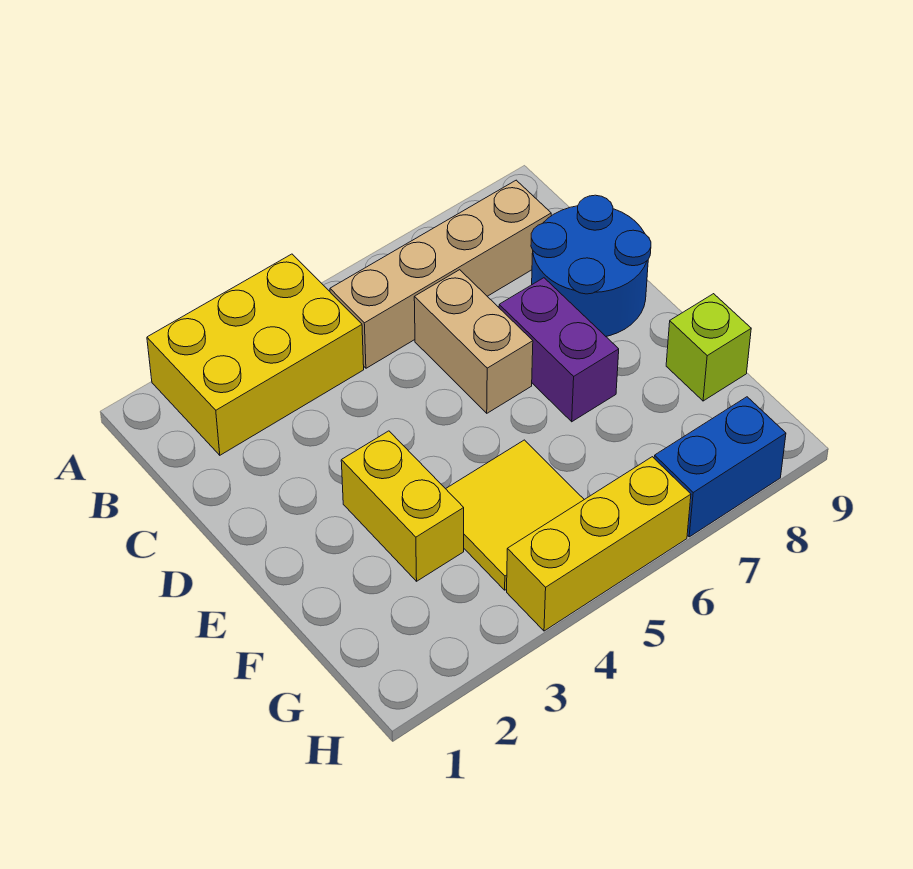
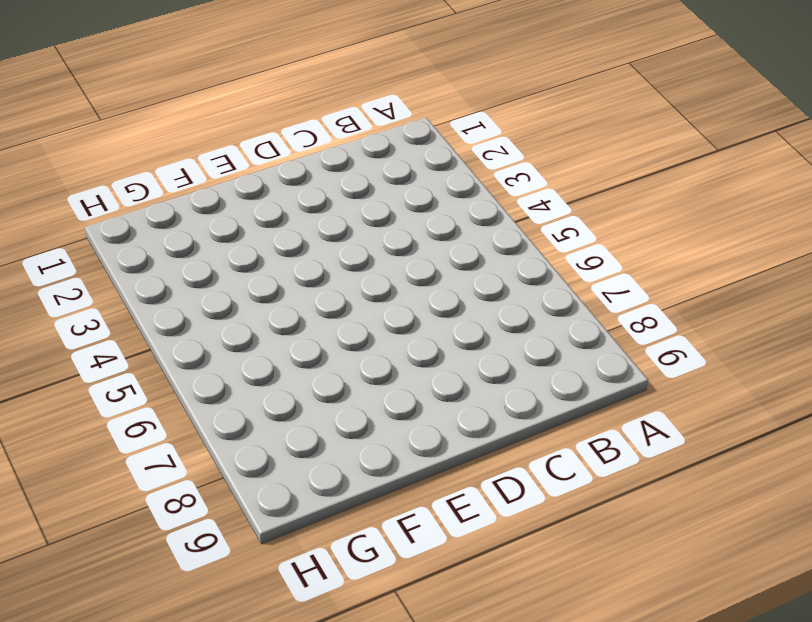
none -> yellow 2x3 brick [147,254,364,455]
none -> tan 1x4 brick [330,180,551,368]

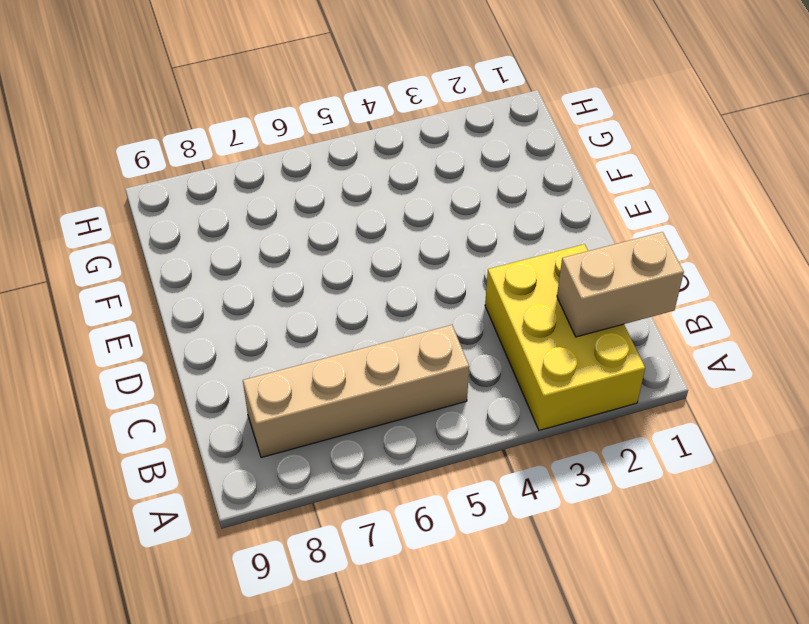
yellow 2x3 brick [485,244,645,430] -> yellow 2x3 brick turned to [147,254,364,455]
tan 1x2 brick [557,232,684,337] -> tan 1x2 brick turned to [414,270,533,413]
none -> blue 2x2 round brick [531,195,651,336]
none -> purple 1x2 brick [499,278,619,422]

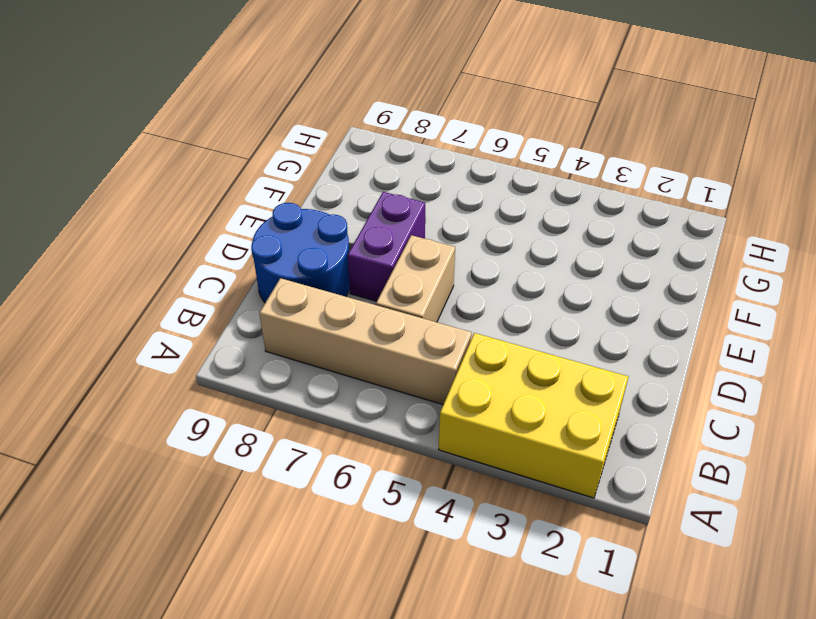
none -> yellow 1x2 brick [341,431,464,581]
none -> yellow 2x2 tile [446,440,584,590]

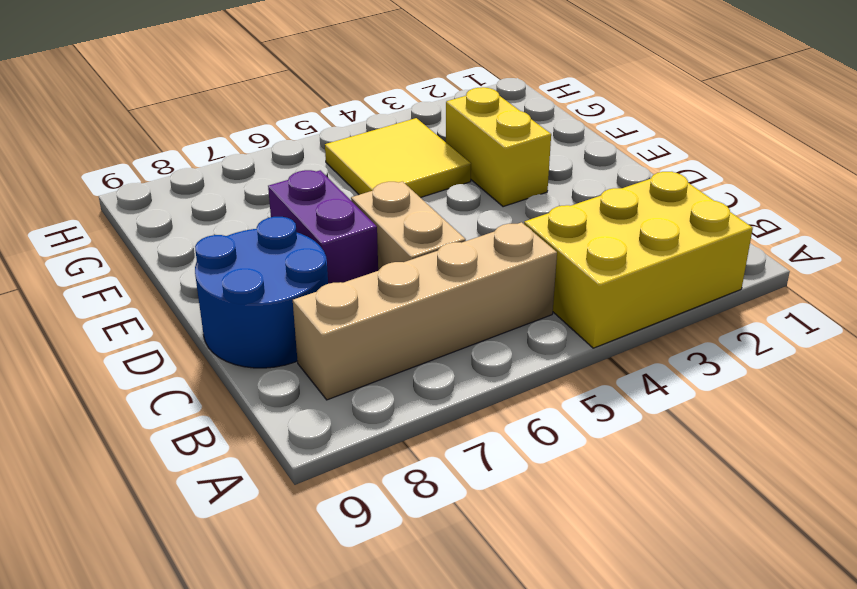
none -> lime 1x1 brick [666,294,751,401]
none -> yellow 1x3 brick [507,457,691,631]

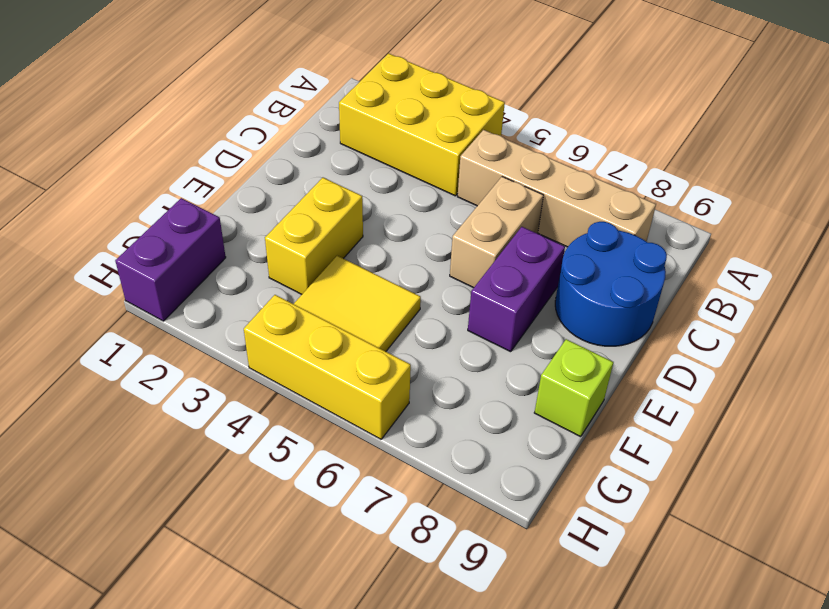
purple 1x2 brick [115,198,226,321] -> none
none -> blue 1x2 brick [654,397,786,537]

